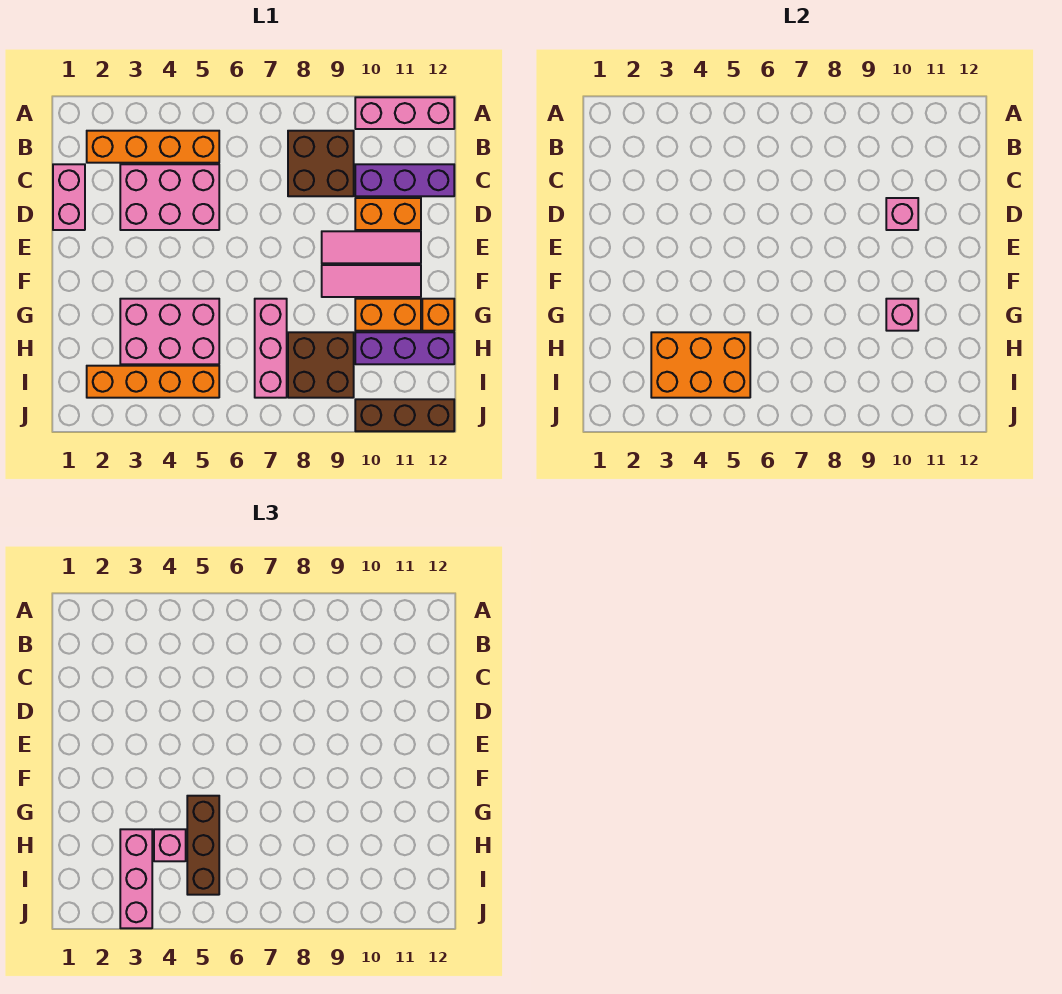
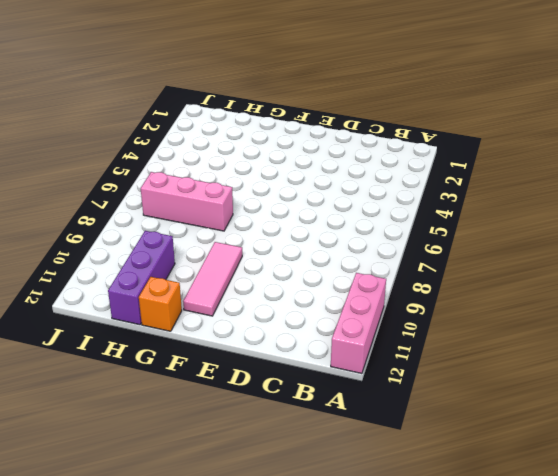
none -> orange 1x4 brick [87,131,219,163]
none -> brown 2x2 brick [288,131,354,196]
none -> pink 1x2 brick [53,164,85,230]

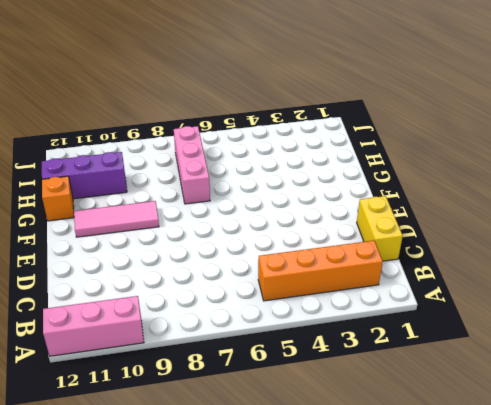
yellow 1x2 brick [357,196,403,261] -> pink 1x2 brick [53,164,85,230]
none -> brown 2x2 brick [288,131,354,196]
none -> pink 2x3 brick [120,164,219,230]
none -> purple 1x3 brick [355,164,454,196]

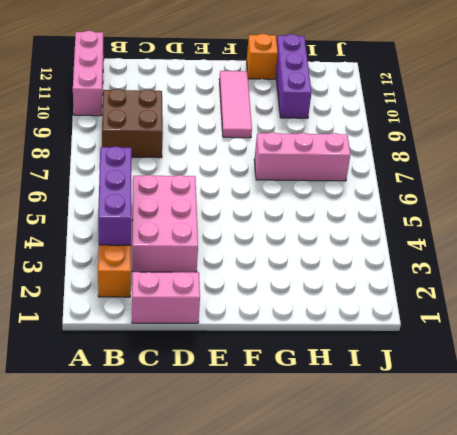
purple 1x3 brick [98,146,132,245] -> purple 1x3 brick moved to [355,164,454,196]
none -> orange 1x2 brick [355,198,421,230]
none -> pink 1x3 tile [322,231,421,263]
none -> pink 2x3 brick [120,299,219,364]

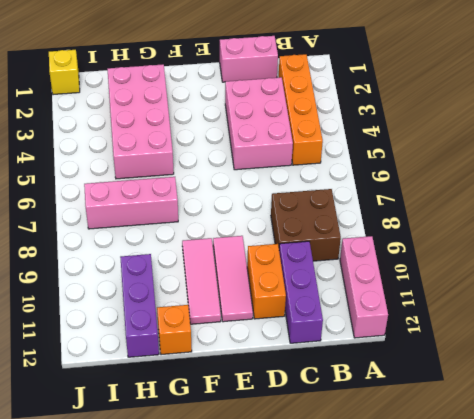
pink 2x4 brick [108,64,174,179] -> pink 2x3 brick [120,299,219,364]
yellow 1x1 brick [49,50,80,95] -> none
none -> orange 1x2 brick [355,299,421,331]
none -> brown 2x2 brick [288,332,354,398]
none -> orange 1x4 brick [87,366,219,398]

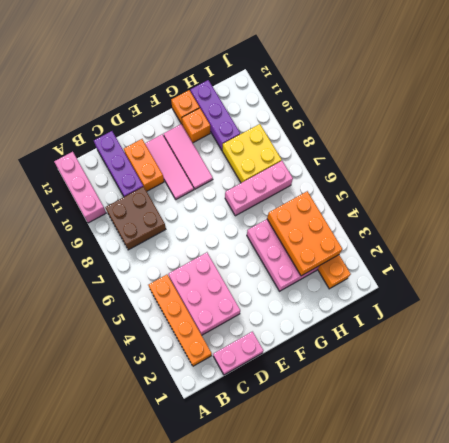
orange 1x1 brick [182,108,210,143] -> orange 1x2 brick [355,299,421,331]
yellow 2x2 brick [222,124,282,183] -> brown 2x2 brick [288,332,354,398]
none -> brown 1x3 brick [355,399,454,431]
none -> pink 1x1 brick [886,198,918,230]
none -> pink 1x1 brick [886,299,918,331]

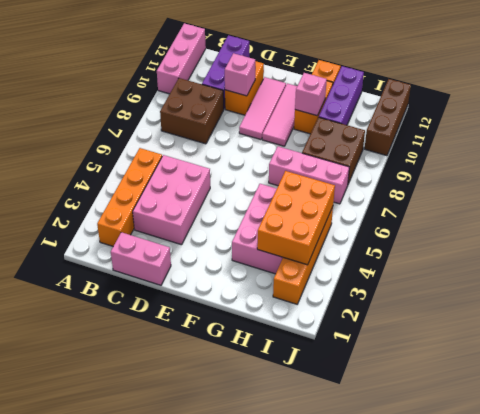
none -> brown 1x3 brick [187,796,219,895]
none -> pink 1x3 brick [120,829,152,928]
none -> pink 1x1 brick [154,829,186,861]

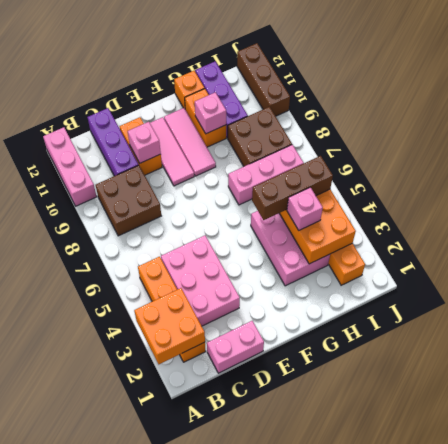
orange 2x2 brick [134,288,205,364] -> none
none -> pink 1x3 brick [120,829,152,928]

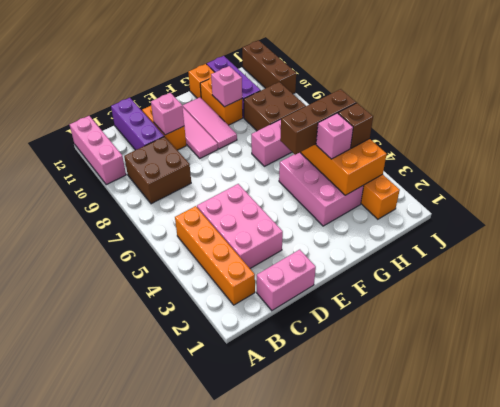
brown 1x1 brick [338,103,373,148] -> none
none -> pink 1x3 brick [120,829,152,928]

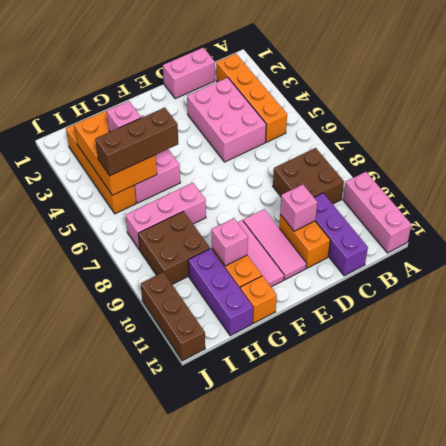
none -> pink 1x3 brick [120,829,152,928]

